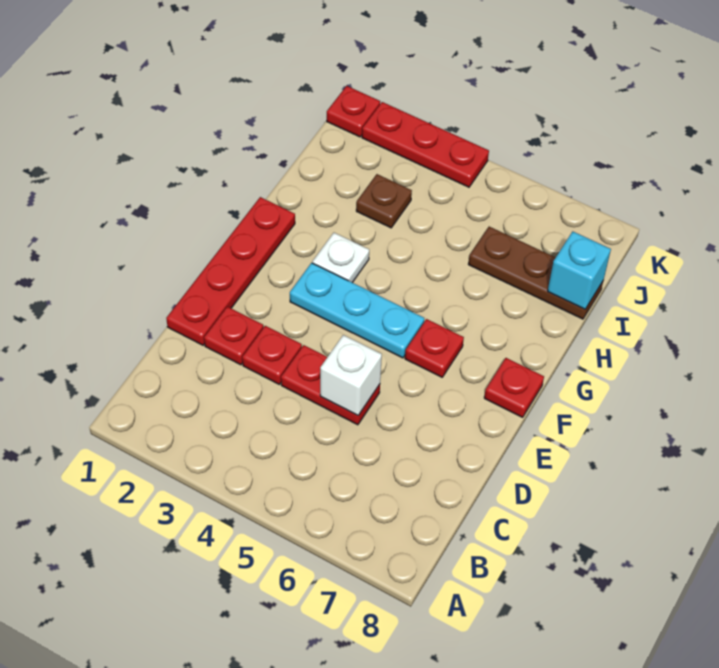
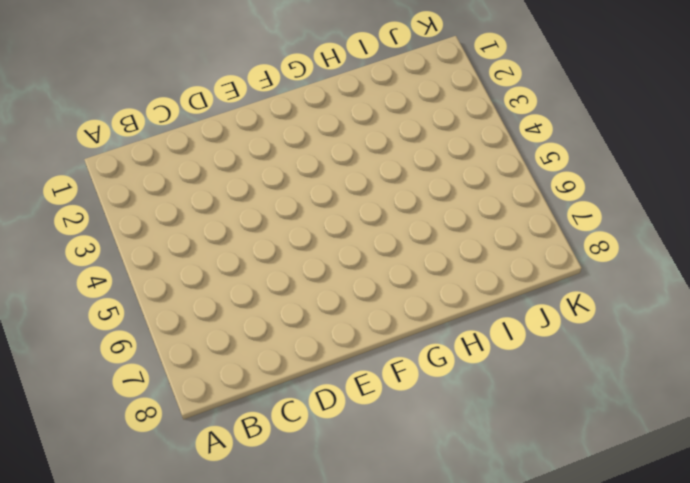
none -> red 1x4 plate [166,197,295,345]
none -> red 1x1 plate [204,307,263,365]
none -> red 1x1 plate [242,326,302,384]

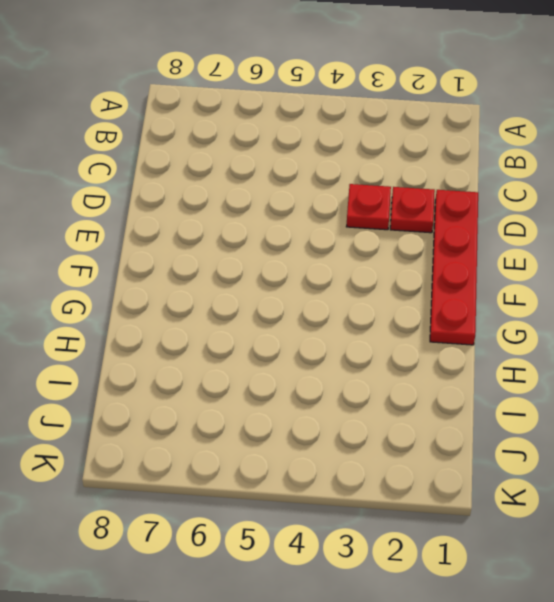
none -> red 1x2 plate [281,345,380,425]
none -> cyan 1x3 plate [290,263,424,358]
none -> red 1x1 plate [405,319,464,377]

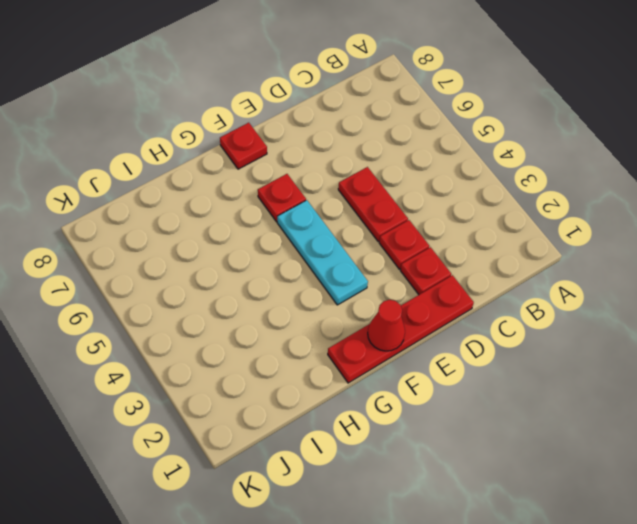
red 1x1 cone [368,300,405,351] -> none
none -> white 1x1 plate [312,233,369,283]
none -> brown 1x1 plate [356,174,412,228]
none -> brown 1x3 plate [468,227,603,319]

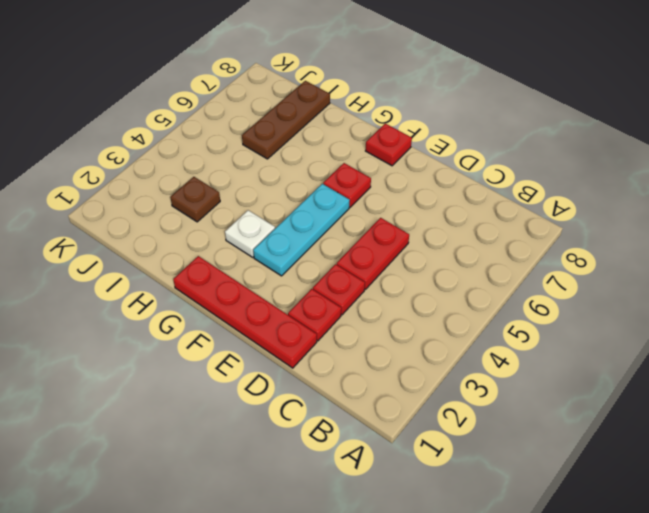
none -> red 1x1 plate [327,86,380,137]
none -> red 1x3 plate [362,102,489,187]
none -> white 1x1 brick [320,335,382,415]

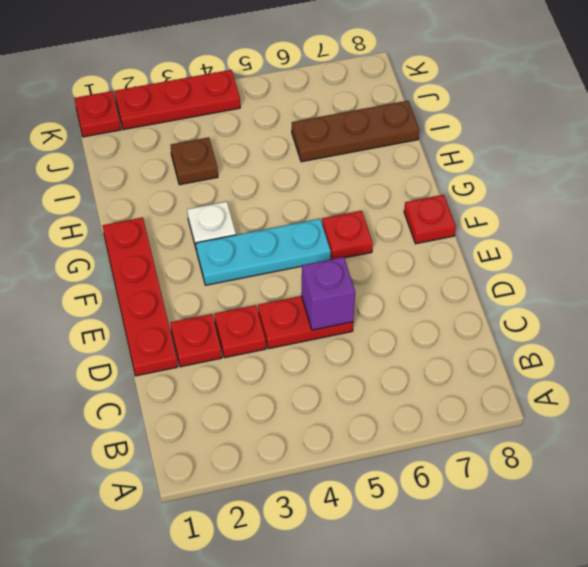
purple 1x1 brick [301,257,355,330] -> white 1x1 brick [320,335,382,415]
none -> cyan 1x1 brick [548,231,611,309]

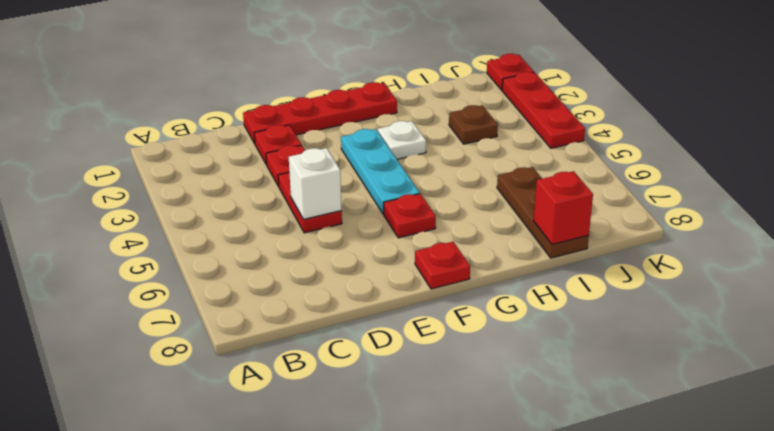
red 1x1 brick [534,171,593,244] -> cyan 1x1 brick [548,231,611,309]

